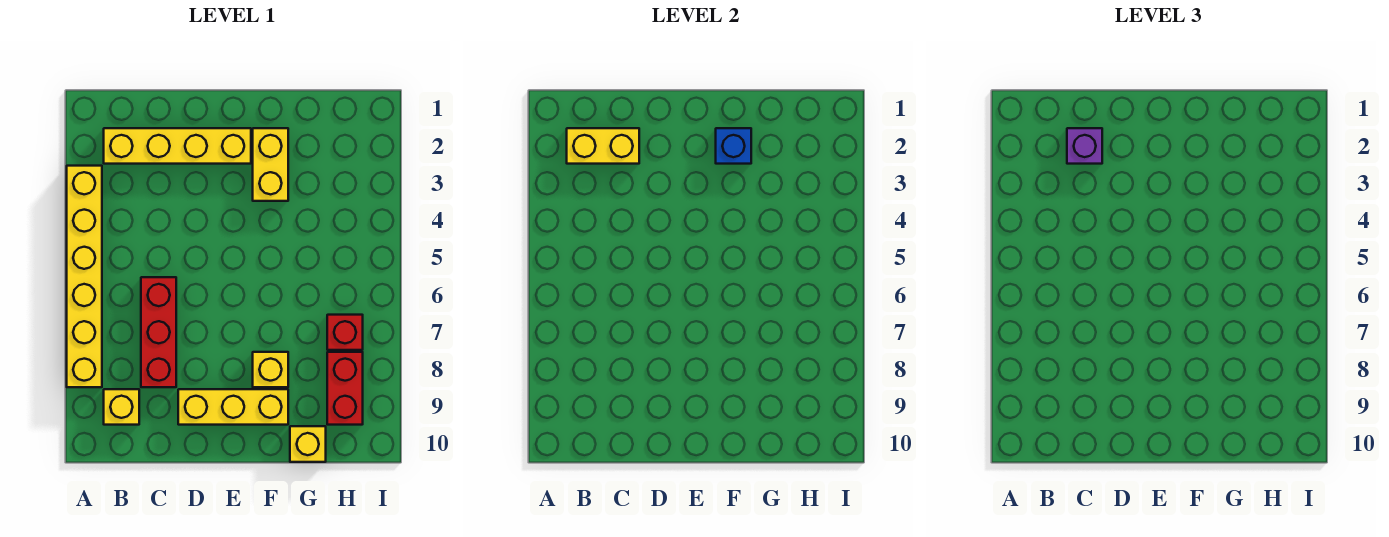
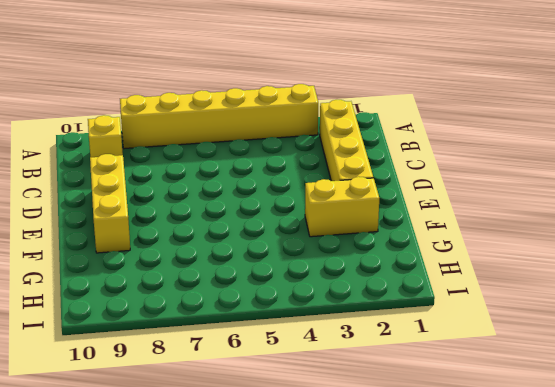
none -> red 1x3 brick [141,277,176,387]
none -> yellow 1x1 brick [253,352,288,387]
none -> yellow 1x1 brick [290,426,326,462]

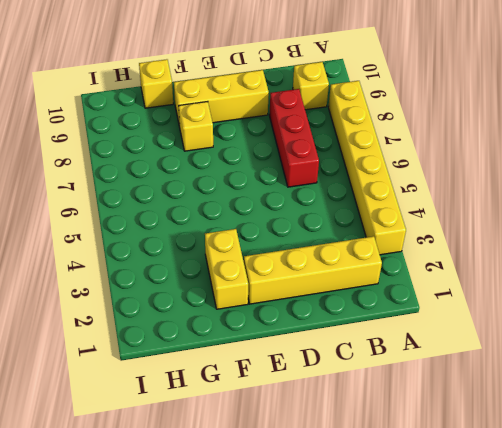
none -> red 1x1 brick [327,315,363,350]
none -> red 1x2 brick [327,352,363,425]
none -> yellow 1x2 brick [567,128,639,164]

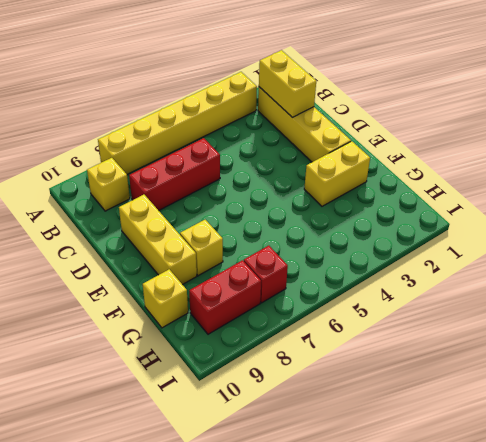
none -> blue 1x1 brick [716,128,751,164]
none -> purple 1x1 brick [1067,128,1102,164]

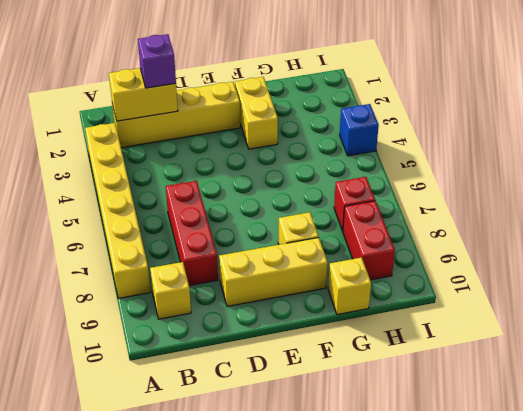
blue 1x1 brick [340,104,379,156] -> blue 1x1 brick moved to [716,128,751,164]

